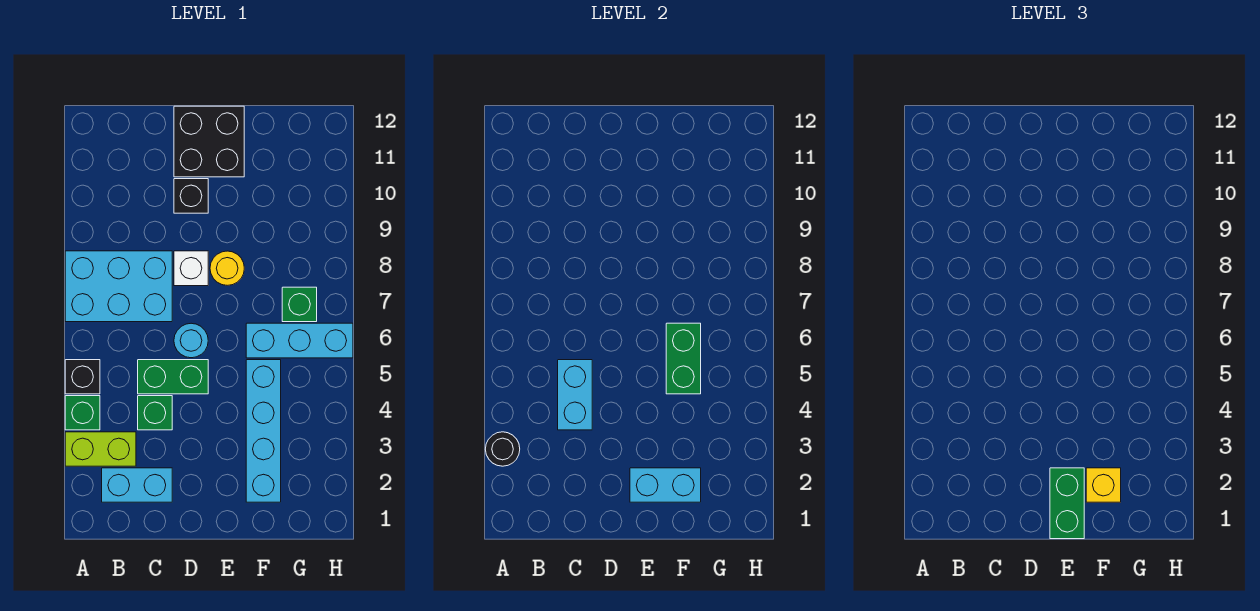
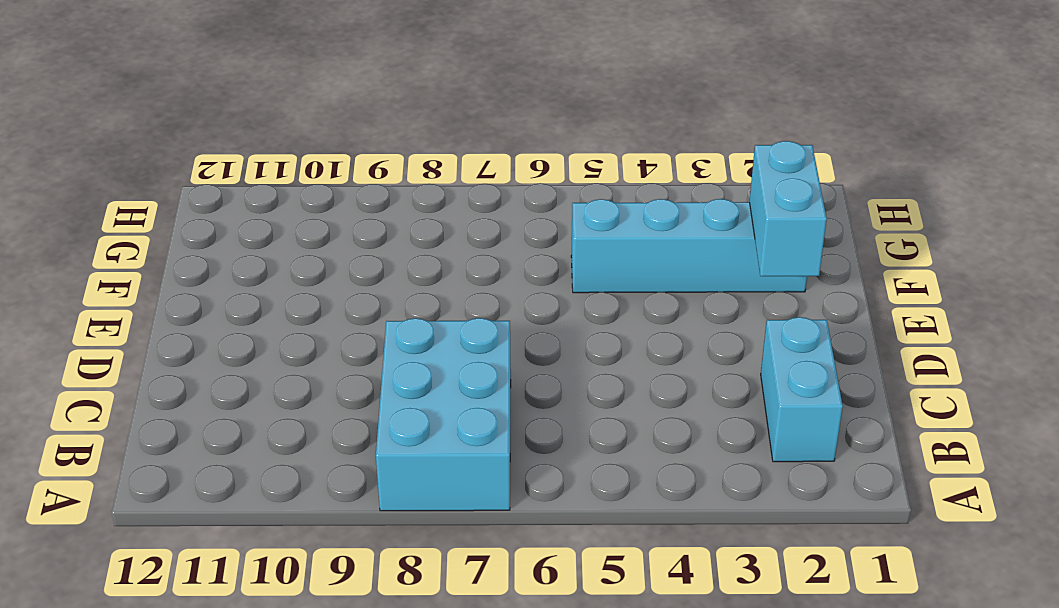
none -> lime 1x2 brick [65,432,136,466]
none -> green 1x1 brick [65,396,100,430]
none -> black 1x1 brick [65,360,100,394]

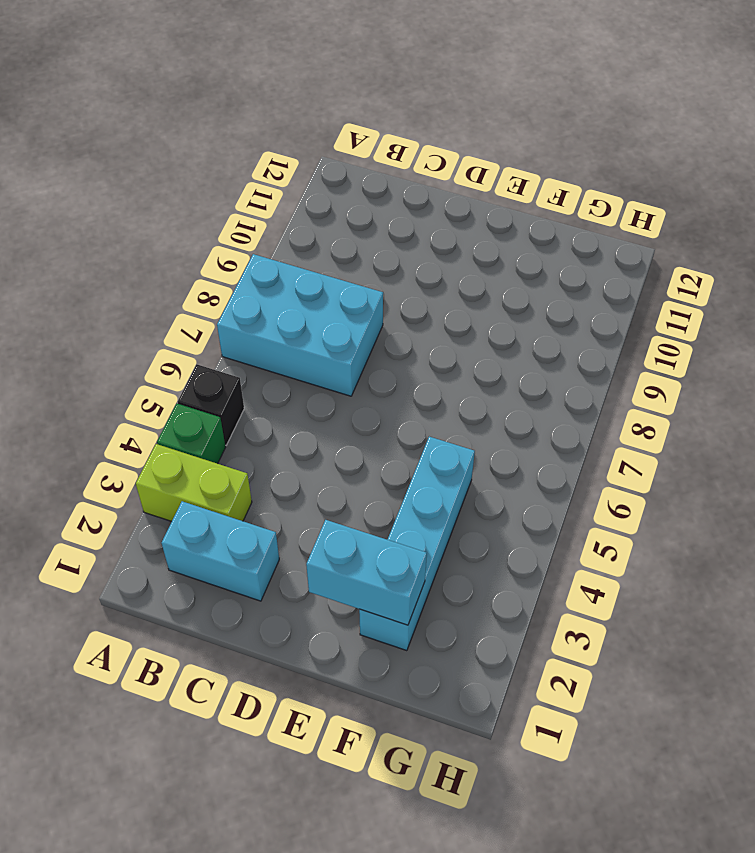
none -> green 1x1 brick [138,396,172,430]
none -> green 1x2 brick [138,360,208,394]
none -> cyan 1x1 round brick [174,323,208,358]

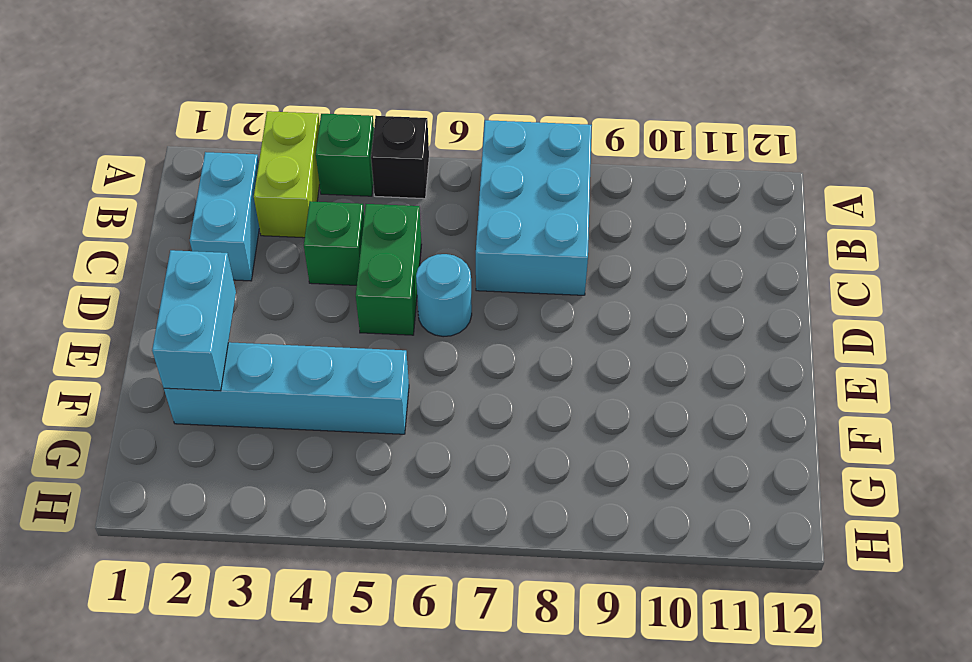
none -> white 1x1 brick [174,251,208,286]
none -> black 1x1 brick [174,179,208,213]
none -> black 2x2 brick [174,106,244,177]

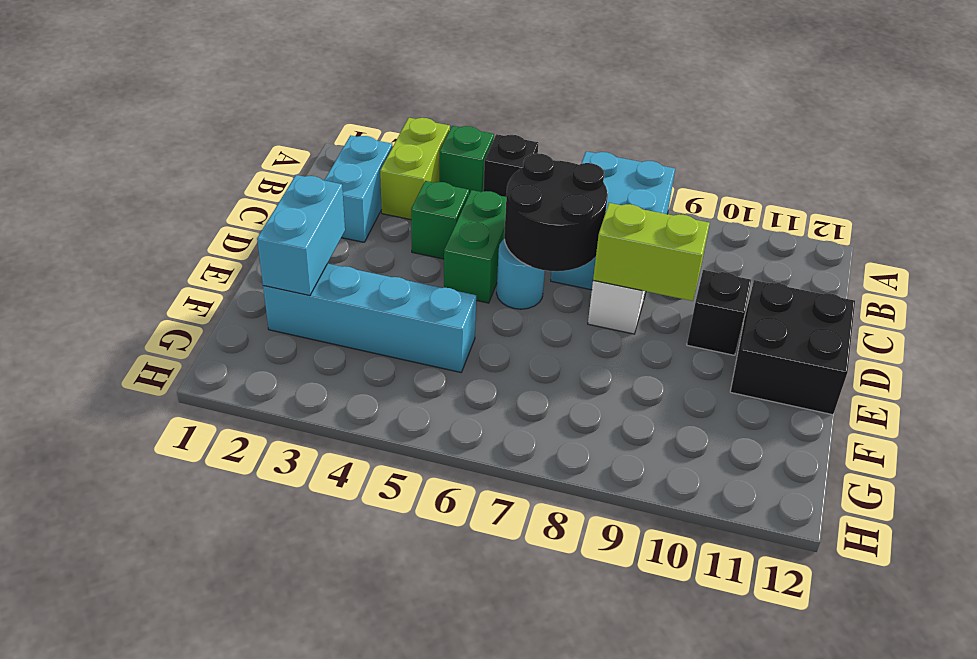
black 2x2 round brick [504,153,608,271] -> none
lime 1x2 brick [593,203,710,301] -> none
none -> yellow 1x1 round brick [210,251,244,285]
none -> cyan 1x3 brick [246,323,353,358]
none -> green 1x1 brick [282,287,317,322]

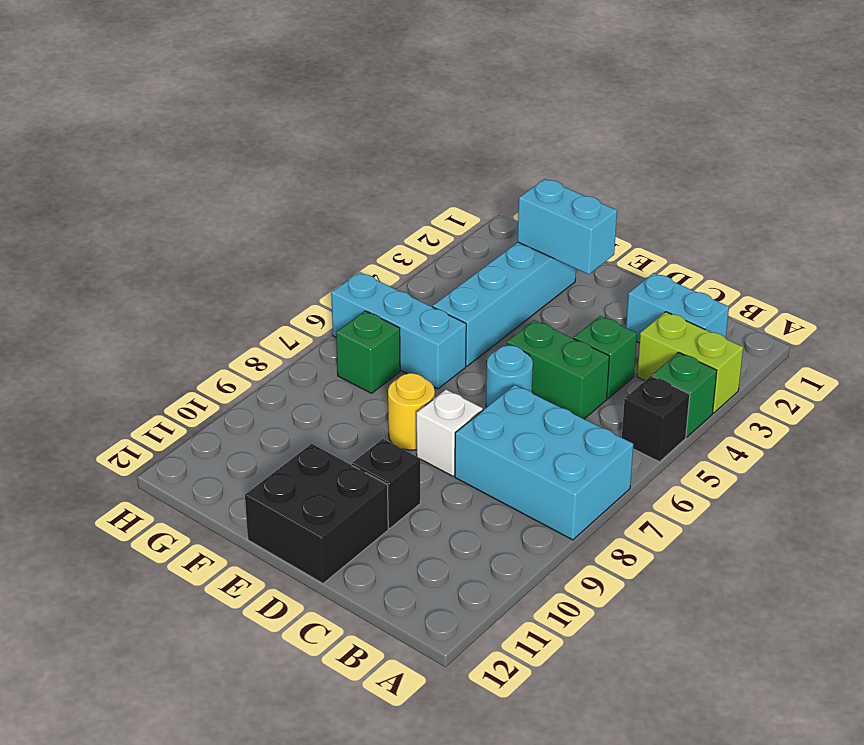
none -> black 1x1 round brick [485,432,520,466]
none -> cyan 1x2 brick [558,360,592,430]
none -> green 1x2 brick [666,323,701,394]

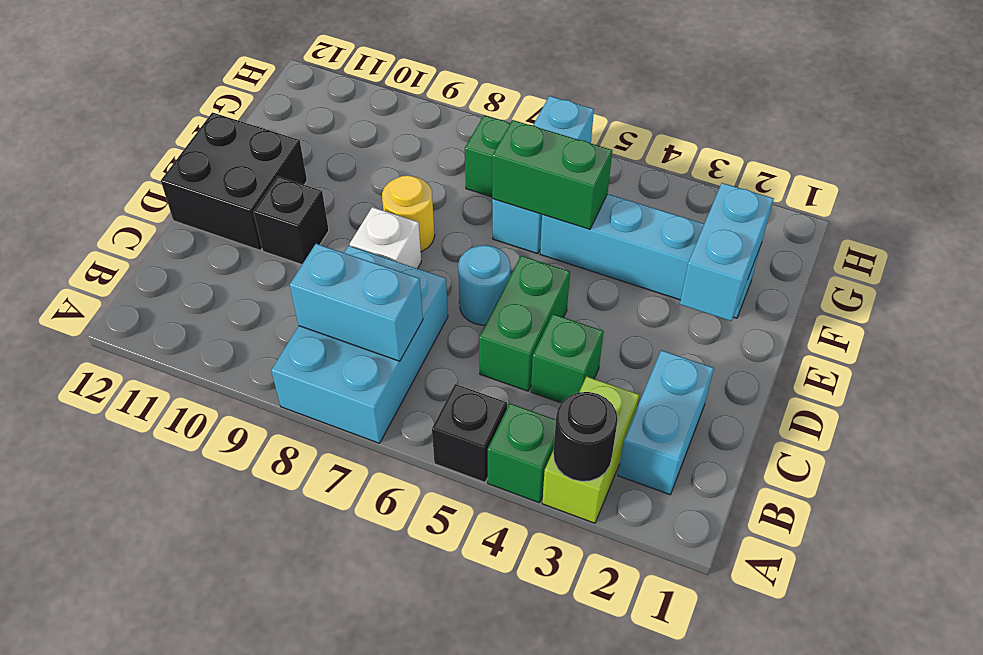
cyan 1x2 brick [290,244,423,361] -> cyan 1x2 brick moved to [558,360,592,430]
none -> green 1x2 brick [1050,468,1084,539]
none -> yellow 1x1 brick [1086,468,1121,502]

